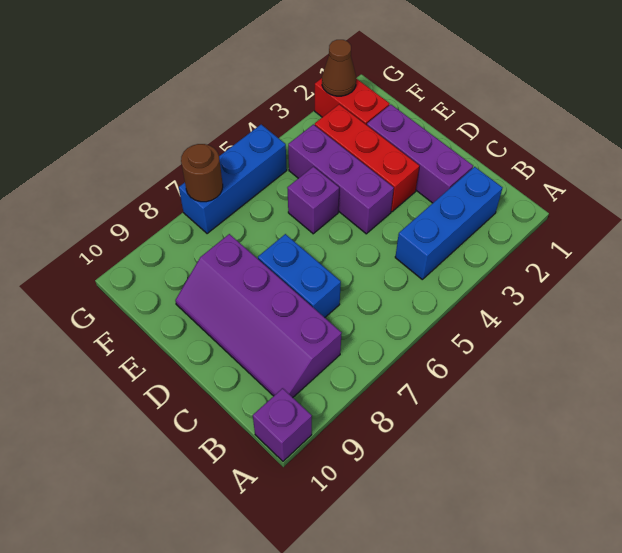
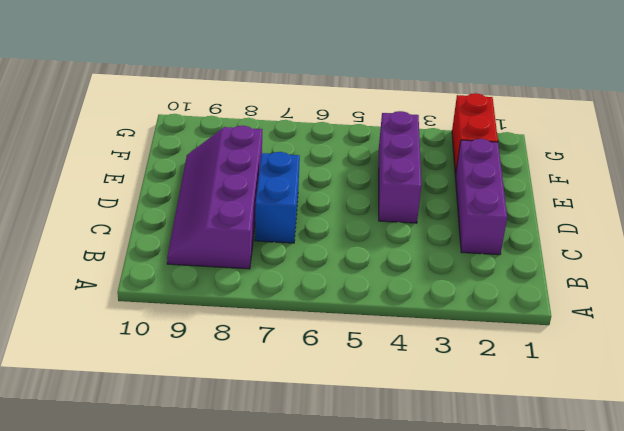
none -> purple 1x1 brick [253,388,312,461]
none -> blue 1x3 brick [395,167,503,279]
none -> red 1x3 brick [315,104,419,212]

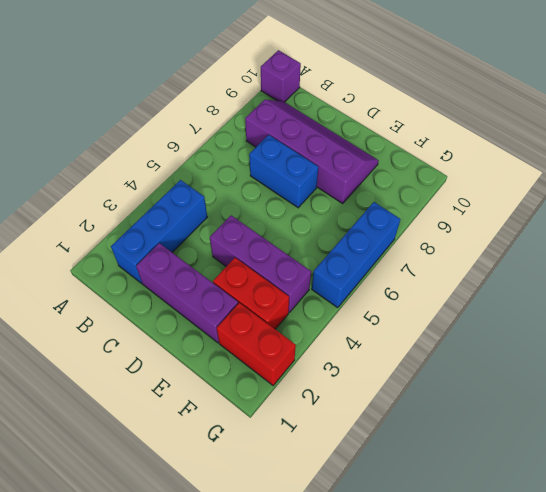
red 1x2 brick [213,258,289,329] -> red 1x3 brick [315,104,419,212]
none -> purple 1x1 brick [287,167,339,234]
none -> brown 1x1 cone [322,40,356,96]
none -> brown 1x1 round brick [181,144,223,202]

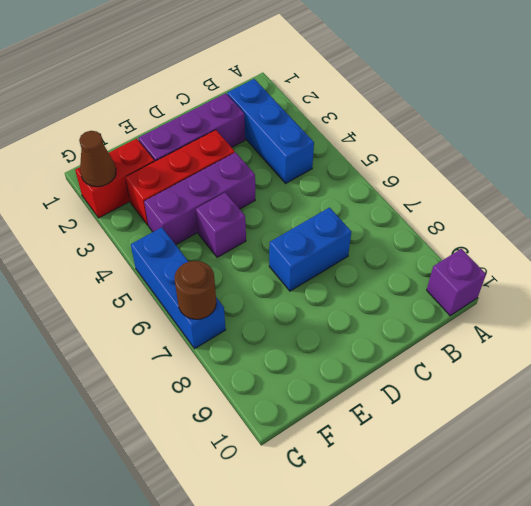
none -> purple 2x4 slope [175,234,341,397]

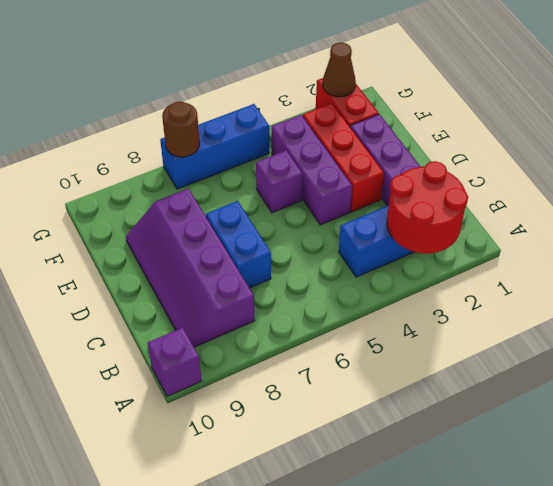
red 2x2 round brick [387,161,468,253] -> none

